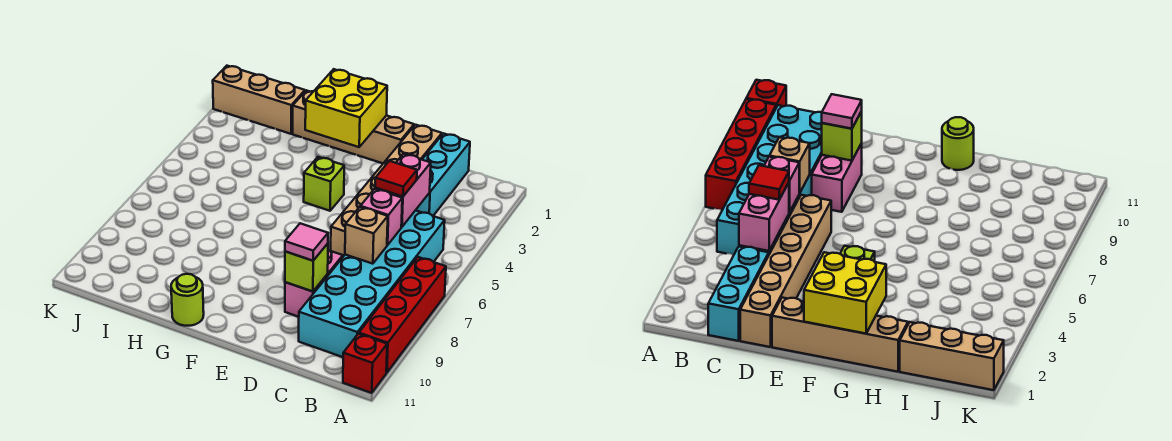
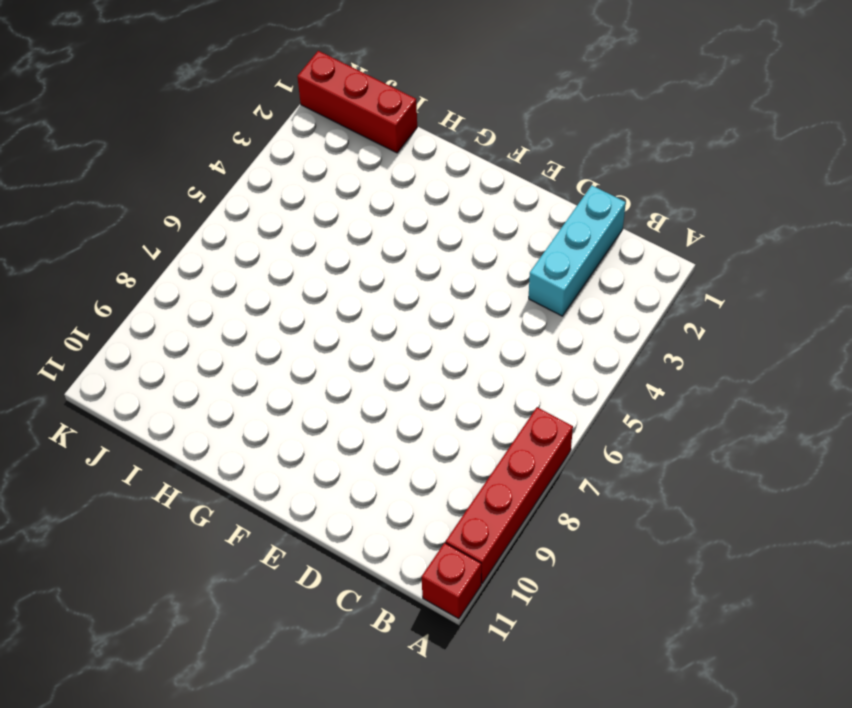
red 1x3 brick [297,51,417,153] -> tan 1x3 brick [213,66,305,134]
none -> cyan 2x6 brick [299,210,445,357]
none -> tan 1x6 brick [331,125,442,257]
none -> pink 1x2 brick [285,250,343,317]

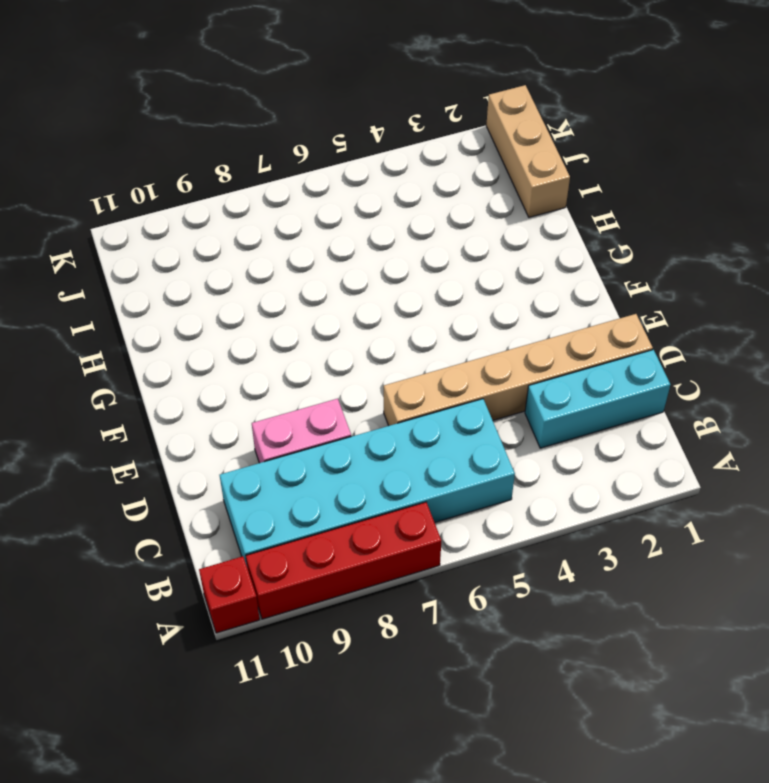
none -> tan 1x4 brick [293,90,414,163]
none -> lime 1x1 brick [304,157,344,211]
none -> lime 1x1 round brick [171,274,204,326]

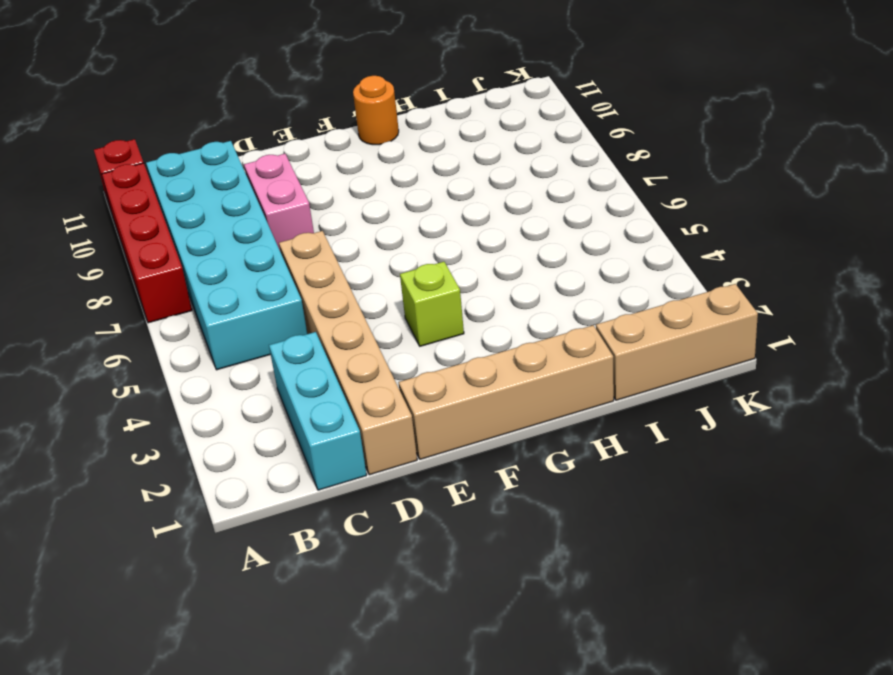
orange 1x1 round brick [353,76,399,145] -> lime 1x1 round brick [171,274,204,326]
none -> pink 1x2 brick [375,154,431,227]
none -> pink 1x1 brick [360,189,402,245]
none -> tan 1x1 brick [345,207,388,264]

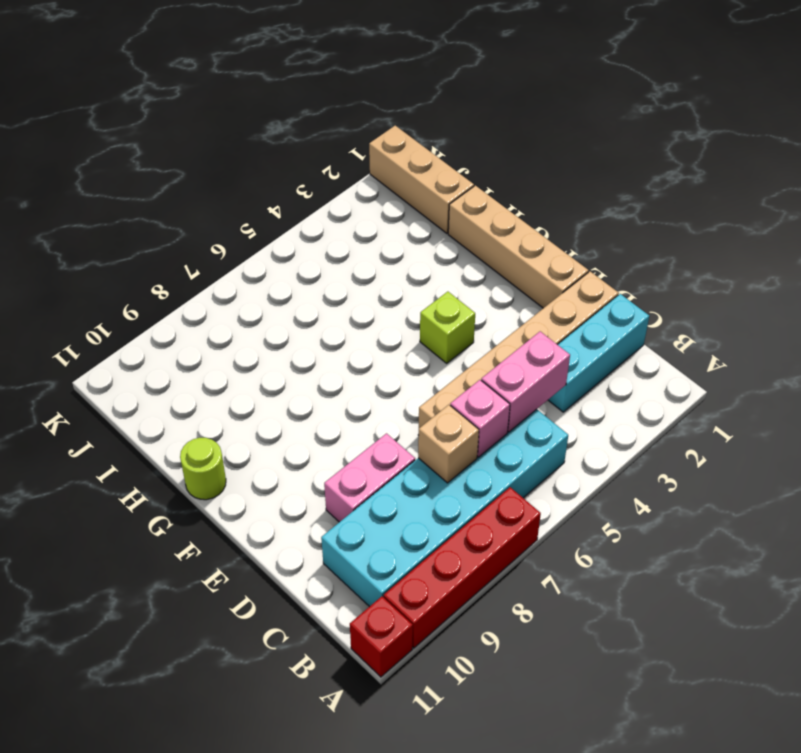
none -> lime 1x1 brick [285,244,328,292]
none -> yellow 2x2 brick [305,69,387,147]
none -> red 1x1 tile [375,161,417,197]

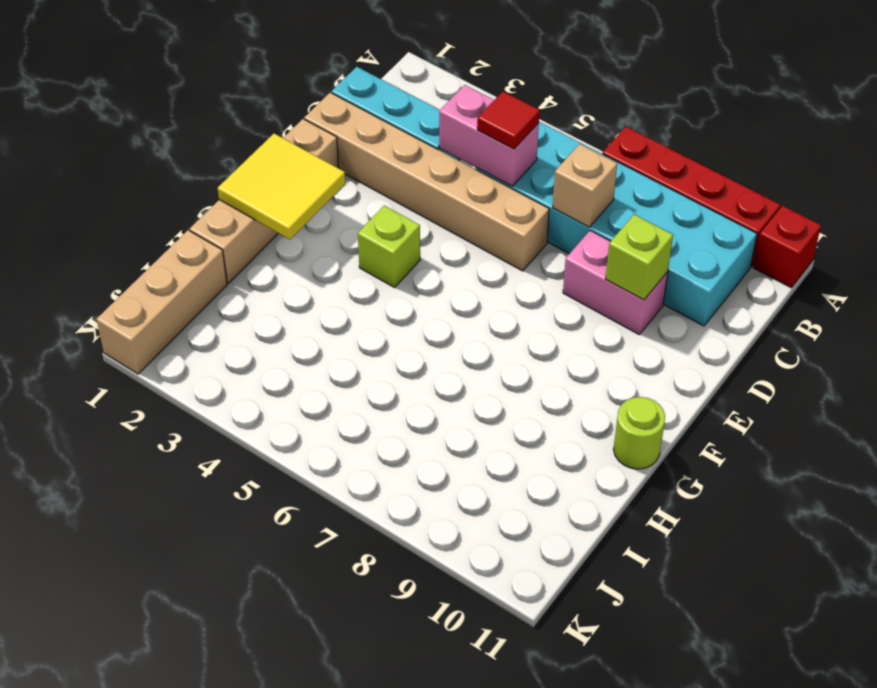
yellow 2x2 tile [218,133,345,239] -> yellow 2x2 brick [305,69,387,147]
none -> pink 1x1 brick [360,189,402,245]
none -> pink 1x1 tile [285,223,328,261]

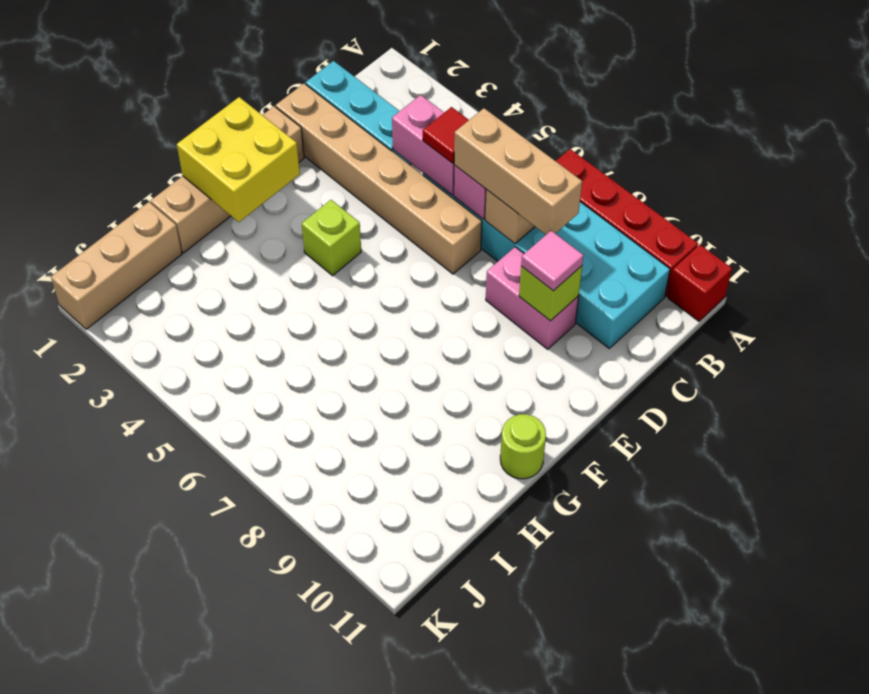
tan 1x3 brick [454,108,582,235] -> none

